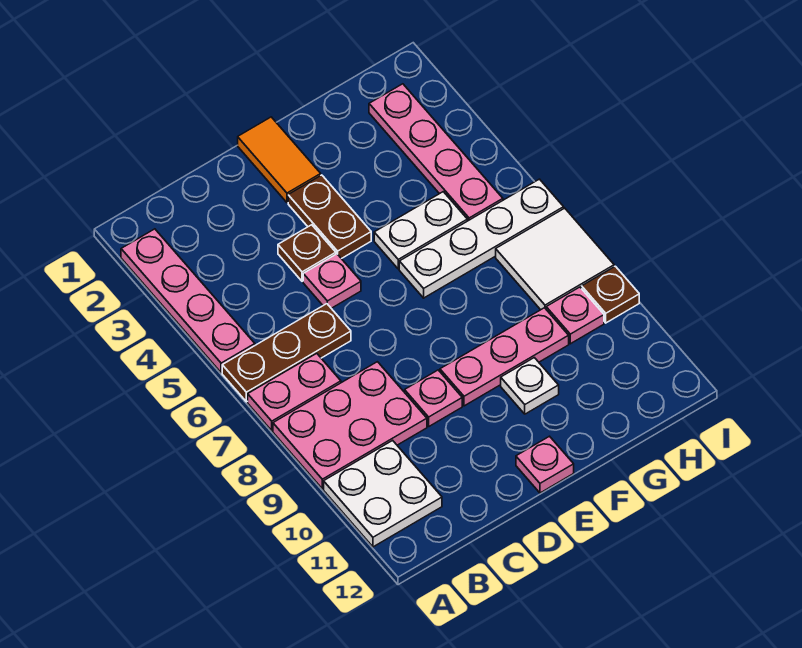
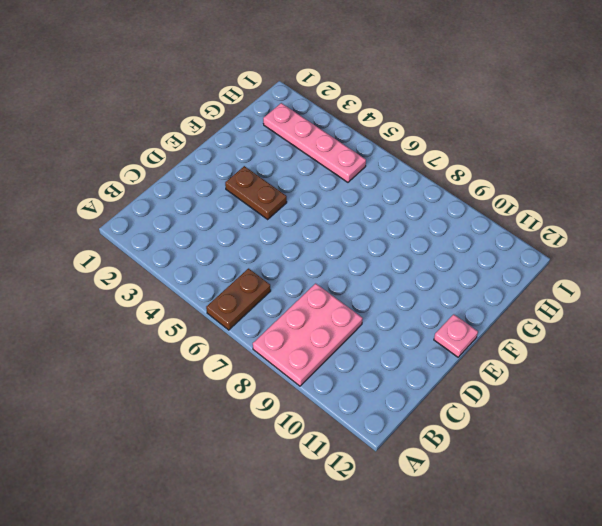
brown 1x2 plate [206,268,271,330] -> brown 1x3 plate [222,304,351,402]
none -> pink 1x4 plate [121,229,255,373]
none -> pink 1x2 plate [248,353,341,431]
none -> white 2x2 plate [324,440,442,547]

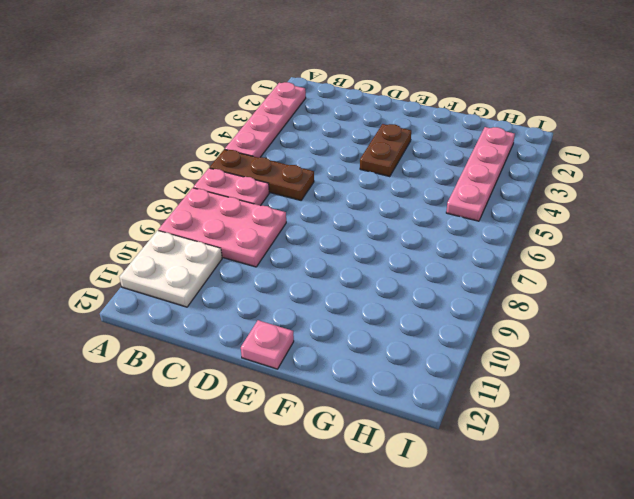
none -> brown 1x1 plate [278,225,336,281]
none -> pink 1x1 plate [303,254,361,308]
none -> pink 1x1 plate [405,370,462,426]

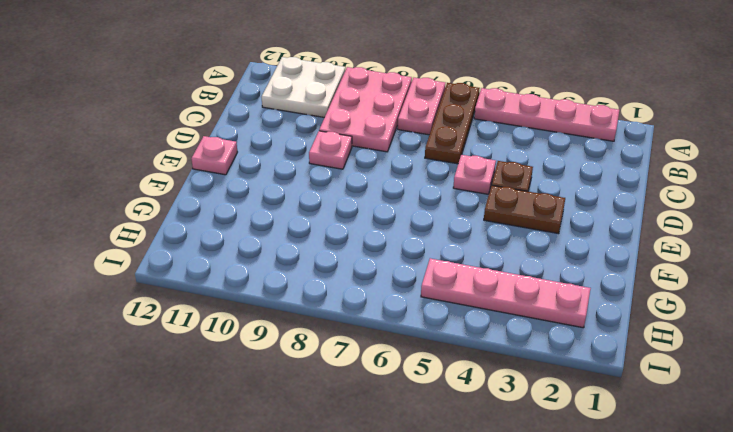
none -> orange 1x2 tile [238,117,321,203]
none -> pink 1x3 plate [440,308,569,406]
none -> white 1x2 plate [374,192,467,269]

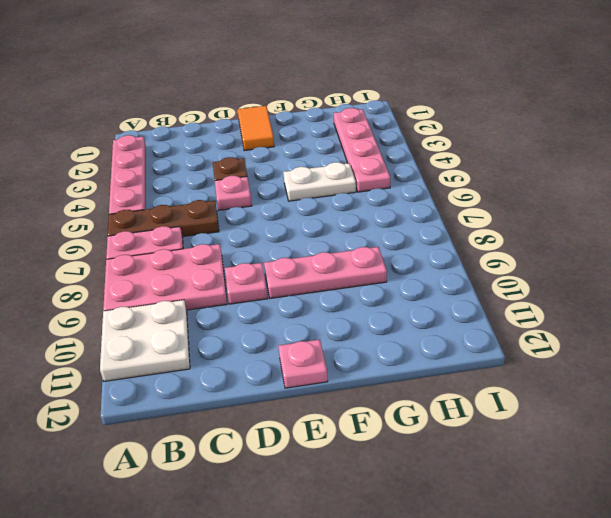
none -> brown 1x2 plate [288,175,371,259]
none -> white 1x4 plate [399,179,564,298]
none -> white 1x1 plate [501,358,559,414]

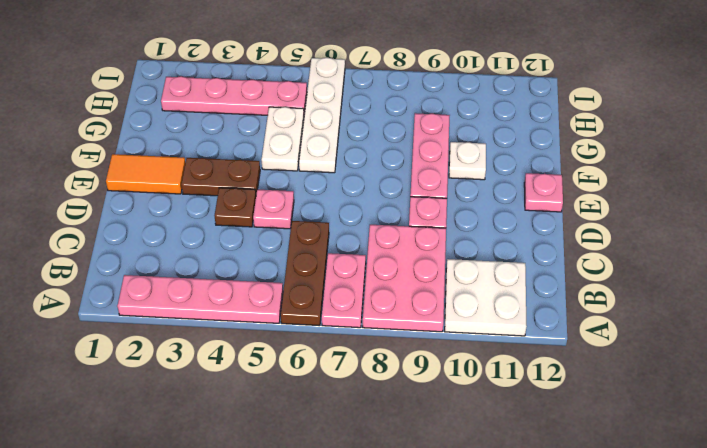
none -> white 2x2 tile [496,208,614,310]
none -> pink 1x1 plate [546,287,604,344]
none -> brown 1x1 plate [582,266,639,323]

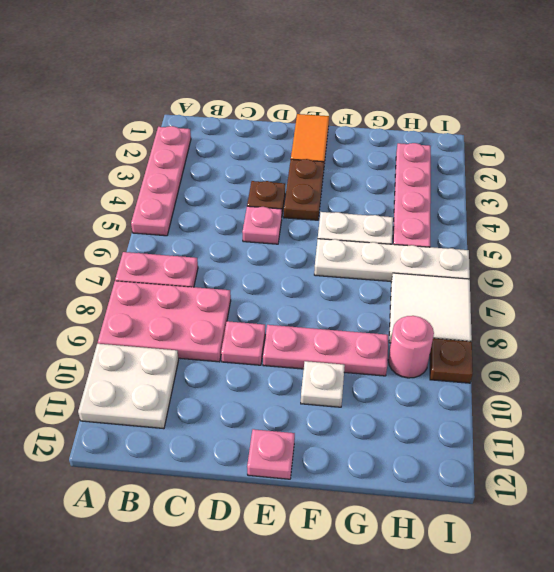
pink 1x1 round brick [388,316,434,378] -> pink 1x1 plate [546,287,604,344]
none -> brown 1x3 plate [222,304,351,402]

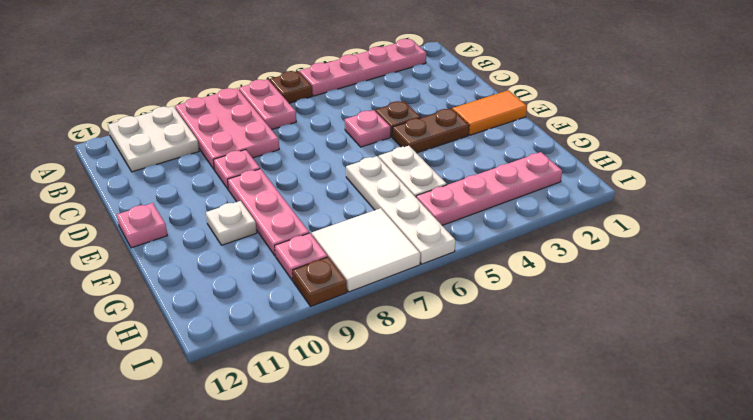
brown 1x1 plate [269,71,312,103] -> brown 1x3 plate [222,304,351,402]

